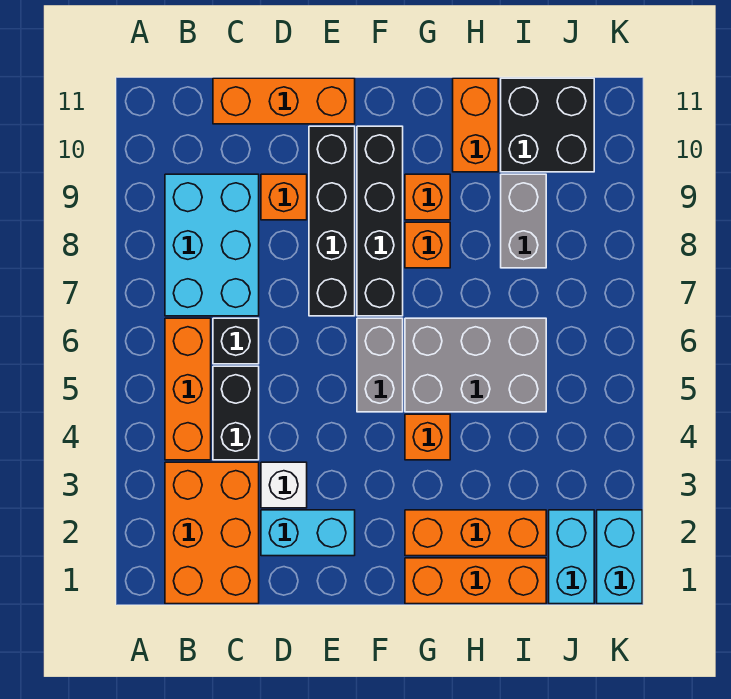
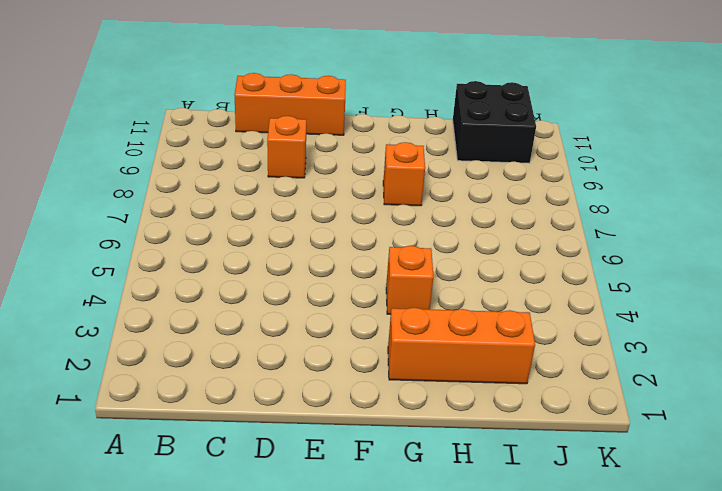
none -> orange 2x3 brick [165,462,259,604]
none -> orange 1x3 brick [165,318,211,460]
none -> cyan 2x3 brick [165,174,259,316]

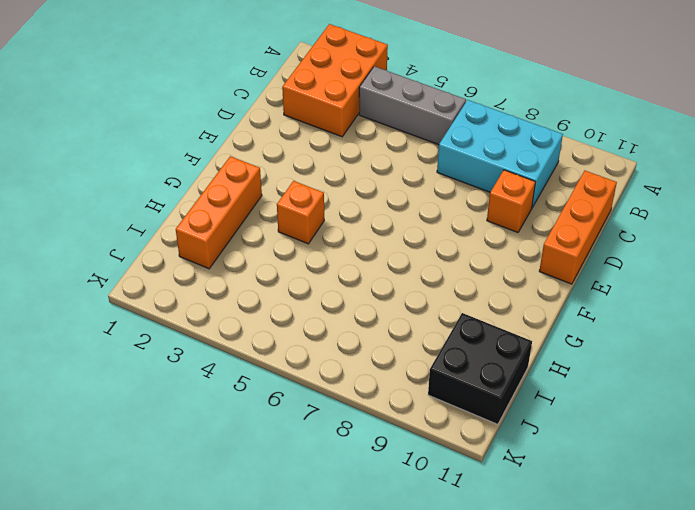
orange 2x3 brick [282,24,388,137] -> orange 2x3 brick turned to [165,462,259,604]
grey 1x3 brick [359,66,466,145] -> orange 1x3 brick [165,318,211,460]
none -> black 1x2 brick [213,366,259,460]
none -> black 1x1 brick [213,318,259,364]
none -> cyan 1x2 brick [261,510,355,556]

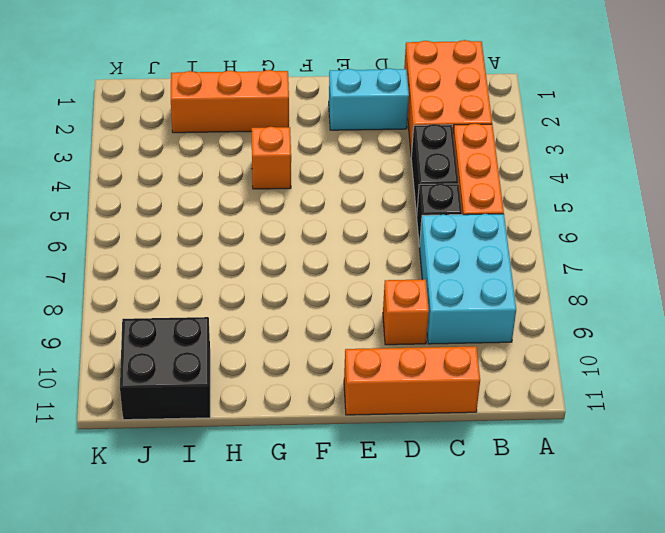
none -> white 1x1 brick [261,462,307,508]
none -> black 1x4 brick [309,126,355,316]
none -> grey 1x2 brick [357,318,403,412]

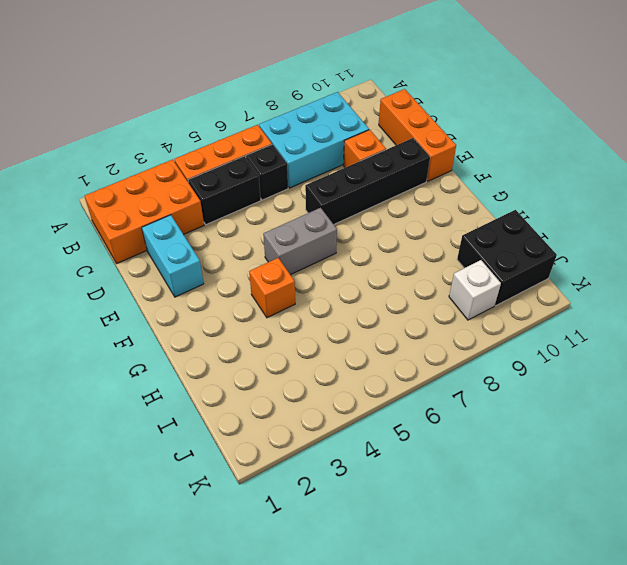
white 1x1 brick [449,260,501,320] -> white 1x1 brick moved to [261,462,307,508]
none -> black 1x4 brick [357,126,403,316]
none -> orange 1x3 brick [405,558,546,604]
none -> orange 1x3 brick [405,510,546,556]

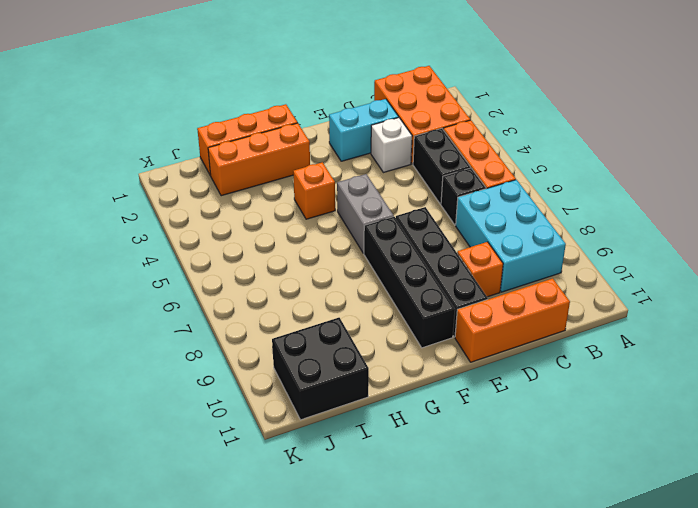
none -> grey 2x3 brick [405,318,546,412]
none -> orange 1x1 brick [405,222,450,268]
none -> orange 1x1 brick [405,174,450,220]

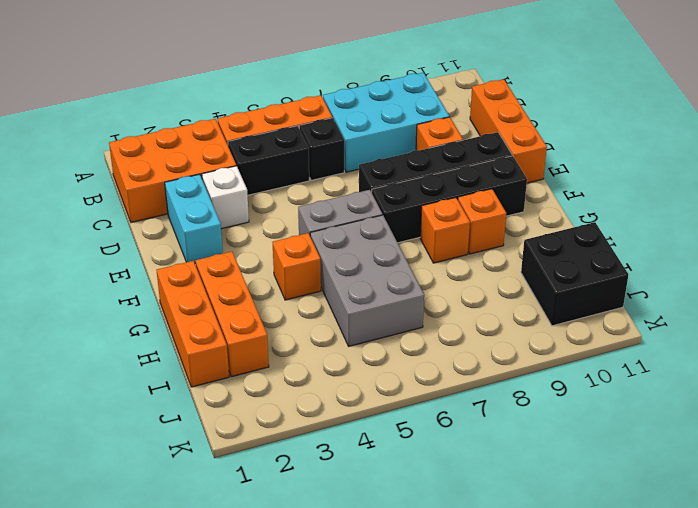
none -> orange 1x2 brick [453,78,498,172]
none -> grey 1x2 brick [501,174,546,268]
none -> cyan 1x2 brick [549,510,594,604]

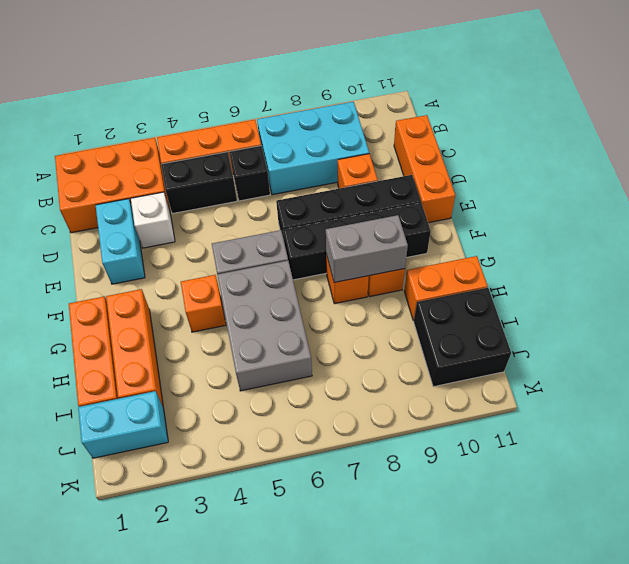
grey 1x2 brick [326,215,408,283] -> grey 1x2 brick moved to [501,174,546,268]
none -> cyan 1x2 brick [597,510,642,604]

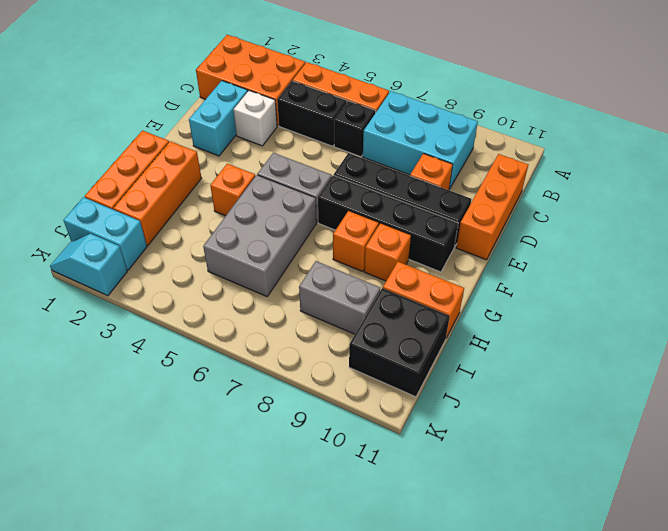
cyan 1x2 slope [50,234,127,296] -> cyan 1x2 brick [597,510,642,604]

